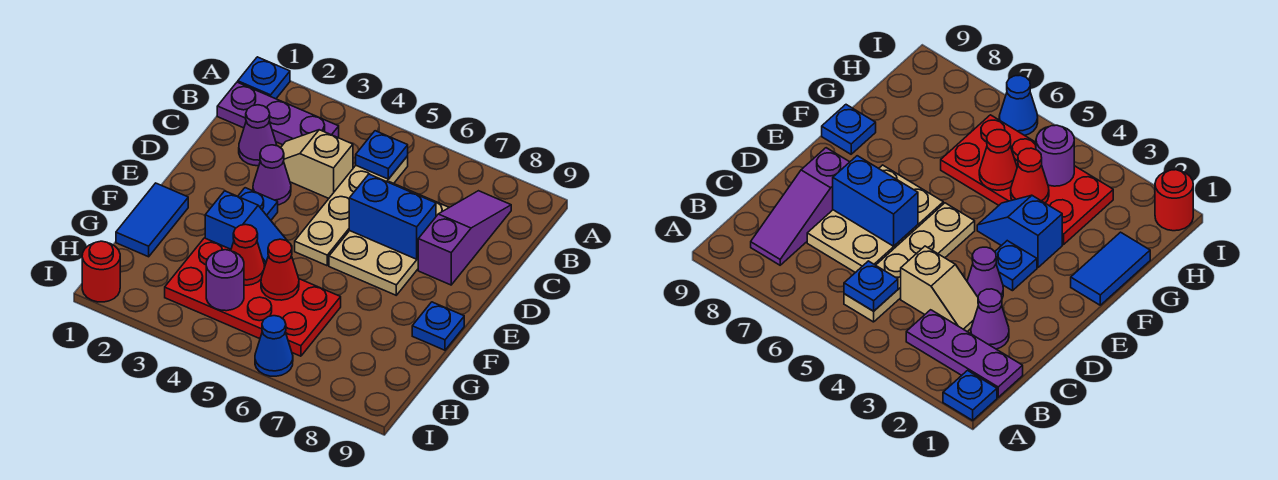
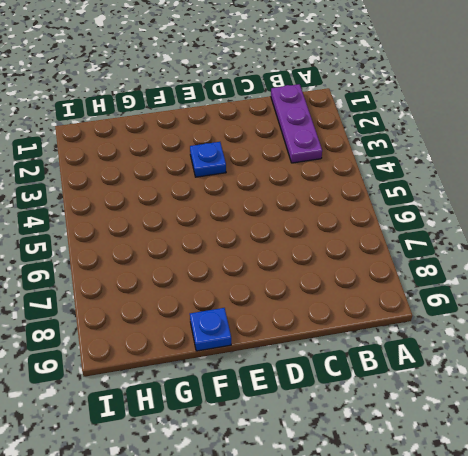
none -> blue 1x1 plate [238,57,290,99]
none -> tan 1x4 plate [295,156,408,266]
none -> purple 1x3 slope [418,191,511,285]

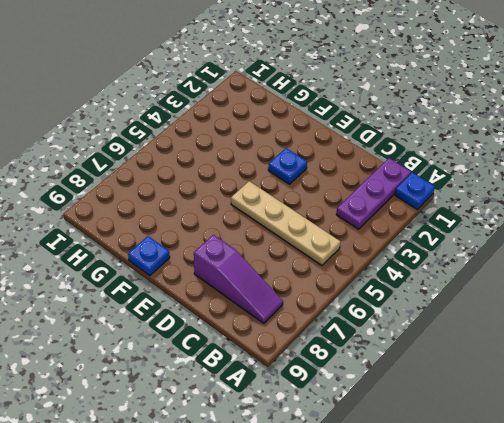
none -> purple 1x1 cone [239,105,277,166]
none -> tan 1x2 slope [281,130,353,198]
none -> tan 2x3 plate [329,182,449,295]

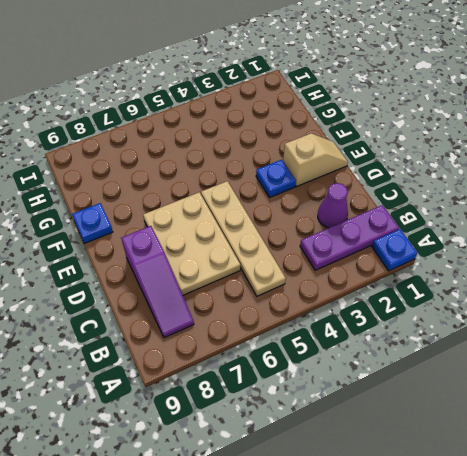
tan 1x2 slope [283,133,348,187] -> tan 1x2 slope moved to [281,130,353,198]
none -> purple 1x1 cone [253,145,291,205]
none -> blue 1x2 tile [116,183,188,257]
none -> blue 1x2 slope [205,191,288,264]

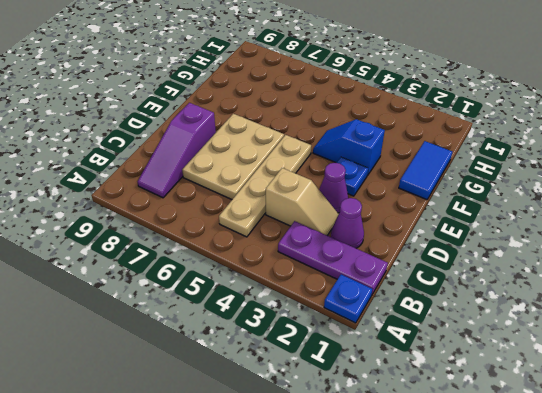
none -> blue 1x1 plate [412,302,464,350]
none -> red 2x4 plate [165,238,341,356]
none -> red 1x1 round brick [82,241,120,302]

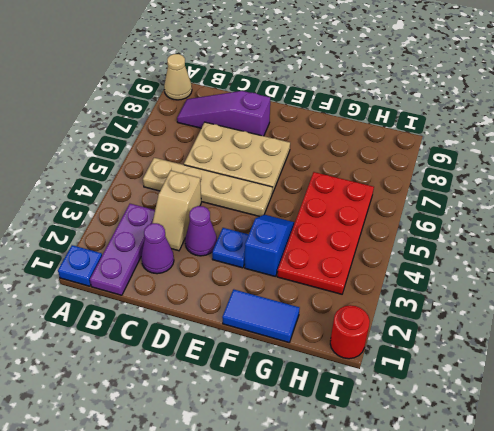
tan 1x1 cone [164,54,192,100] -> none
none -> blue 1x1 plate [412,302,464,350]
none -> blue 1x1 cone [255,316,293,376]
none -> blue 1x1 plate [356,131,408,179]

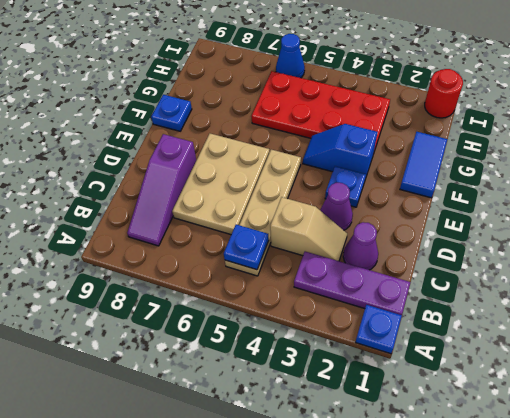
none -> blue 1x2 brick [349,174,436,259]
none -> red 1x1 cone [231,224,264,285]
none -> red 1x1 cone [261,239,299,300]

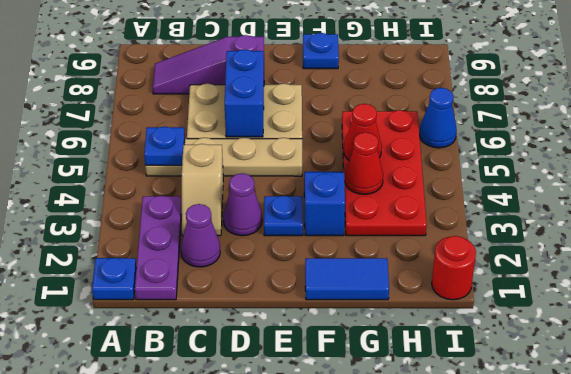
none -> purple 1x1 round brick [206,250,244,311]

